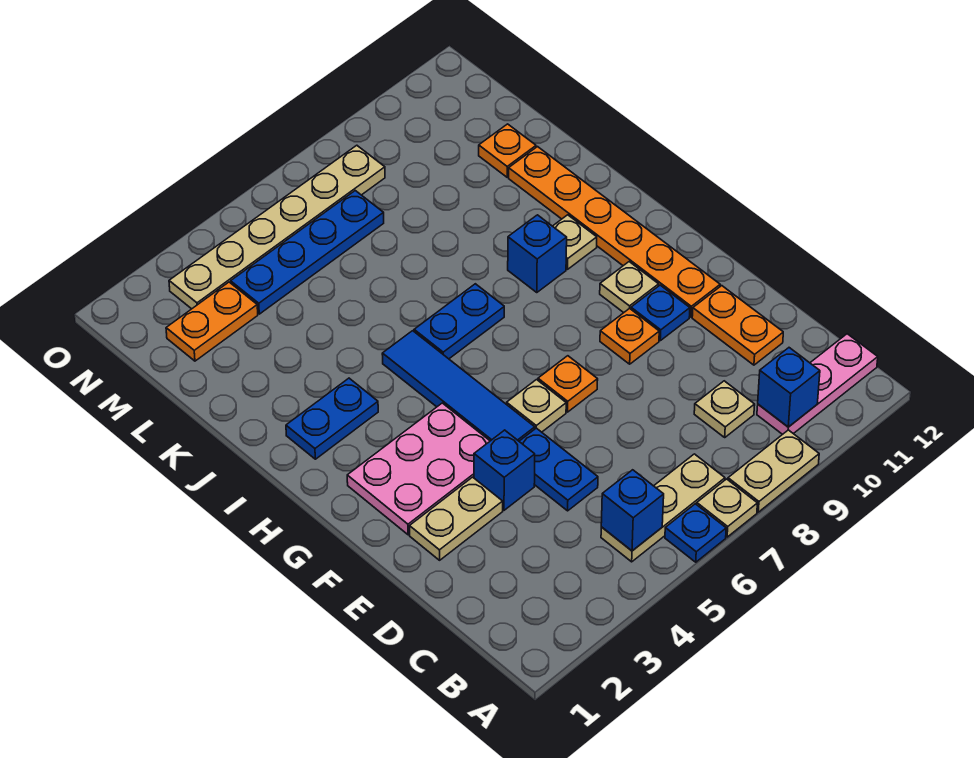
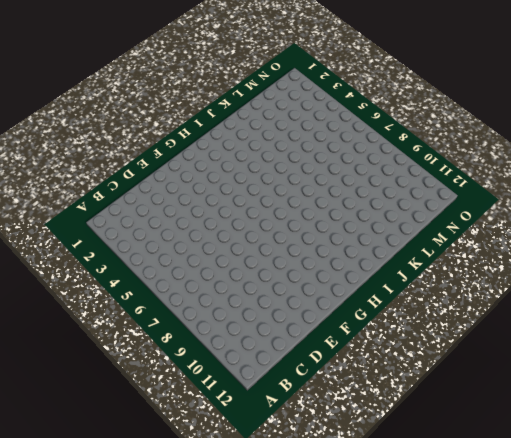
none -> blue 1x1 plate [665,504,726,562]
none -> tan 1x1 plate [697,479,757,537]
none -> tan 1x2 plate [728,430,819,512]

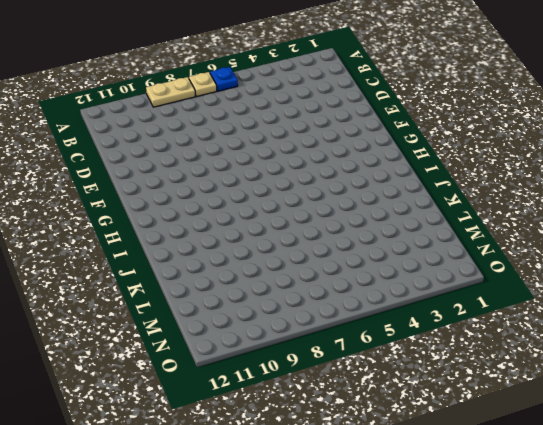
none -> tan 1x3 plate [601,454,725,562]
none -> pink 1x3 plate [757,334,878,434]
none -> tan 1x1 plate [694,381,755,437]

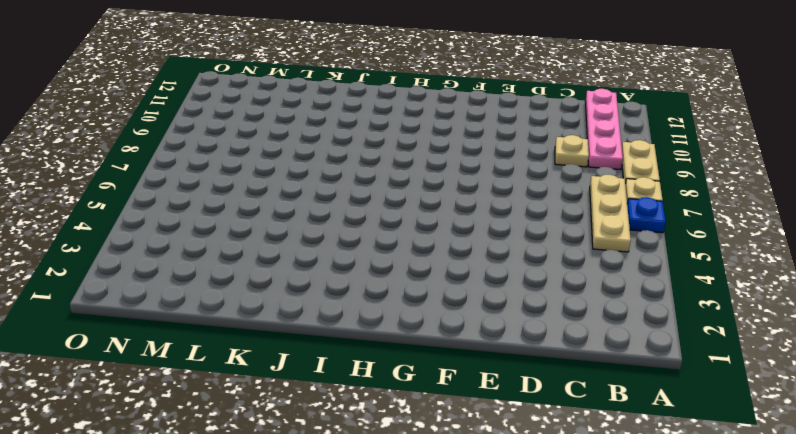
pink 1x4 plate [586,89,623,170] -> pink 1x3 plate [757,334,878,434]
none -> blue 1x2 plate [519,428,598,511]
none -> orange 1x2 plate [692,286,783,365]
none -> tan 1x2 plate [410,477,503,560]

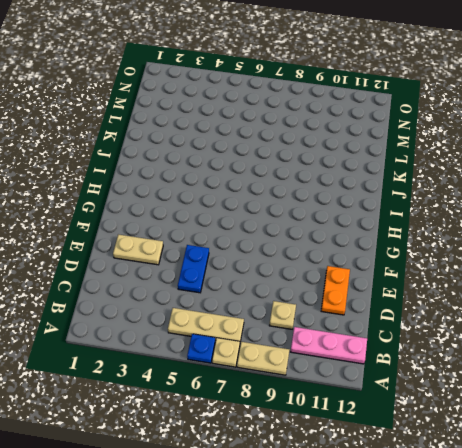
none -> blue 1x1 brick [474,430,535,510]
none -> pink 2x3 plate [347,403,490,535]
none -> blue 1x4 tile [382,331,535,441]

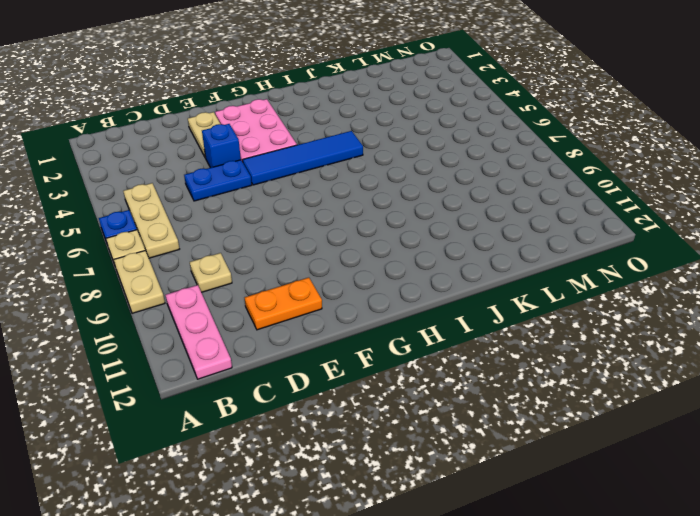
none -> tan 1x1 plate [507,380,566,432]
none -> orange 1x1 plate [538,356,598,412]
none -> orange 1x1 plate [600,308,659,364]

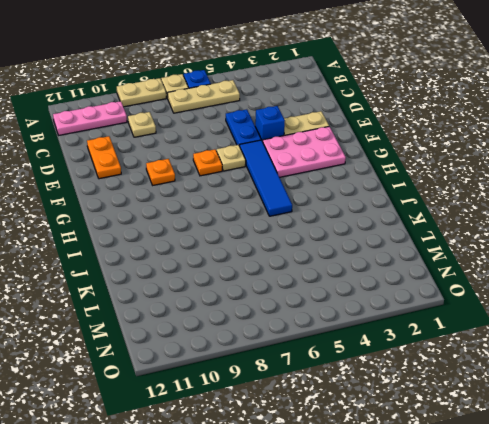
none -> blue 1x1 plate [631,285,690,341]
none -> orange 1x6 plate [509,147,720,317]
none -> tan 1x1 plate [600,262,659,313]

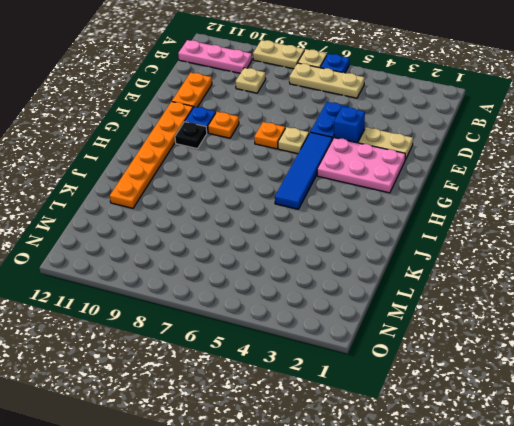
black 1x1 plate [175,122,207,149] -> tan 1x1 plate [600,262,659,313]
none -> blue 1x2 plate [286,378,378,459]
none -> blue 1x2 plate [414,284,504,359]
none -> blue 1x1 brick [508,215,567,292]

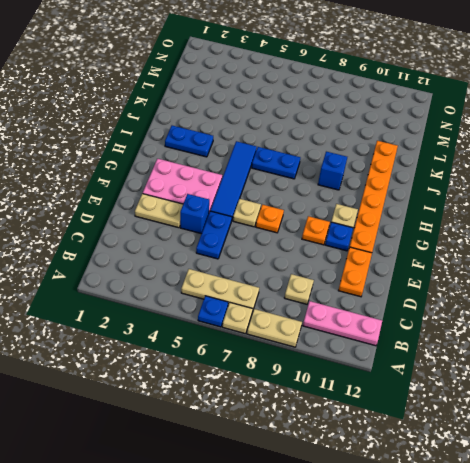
none -> tan 1x1 plate [553,215,597,269]
none -> orange 1x1 plate [479,124,536,177]
none -> orange 1x2 plate [166,282,258,361]

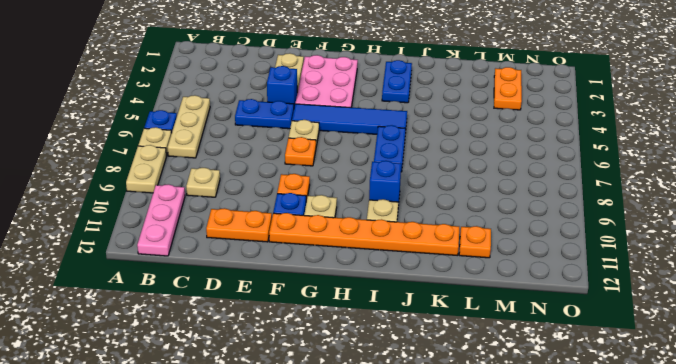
none -> blue 1x4 plate [231,191,384,314]
none -> tan 1x6 plate [169,145,385,309]
none -> blue 1x1 brick [601,470,664,551]

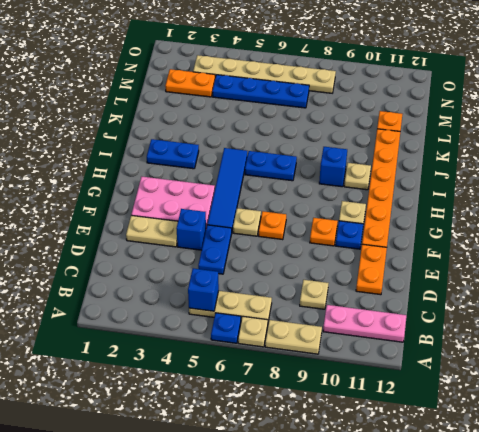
none -> blue 1x1 brick [758,348,820,427]

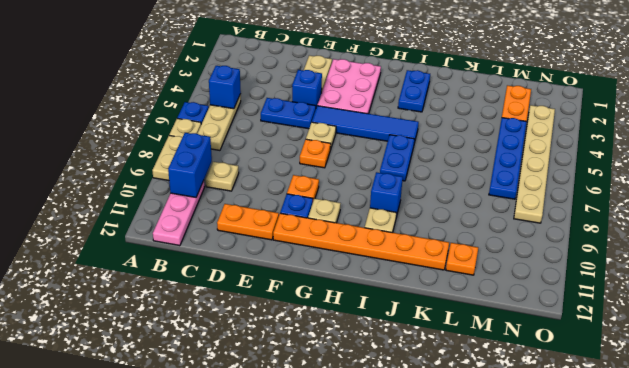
blue 1x2 brick [168,133,212,197] -> blue 1x1 brick [758,348,820,427]

